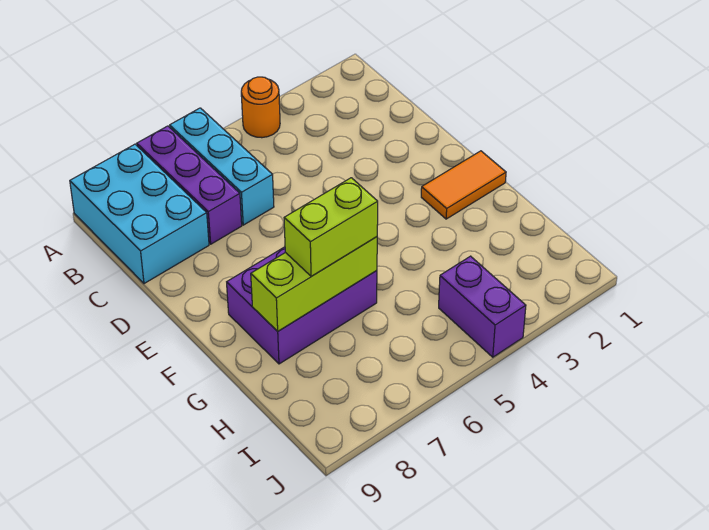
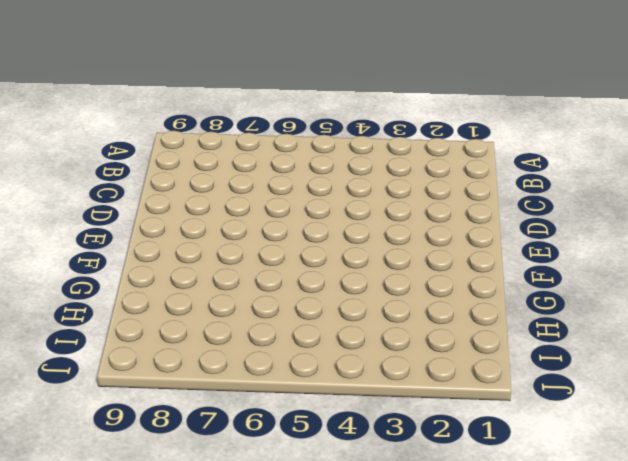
none -> orange 1x1 round brick [241,77,280,138]
none -> cyan 1x3 brick [170,108,274,225]

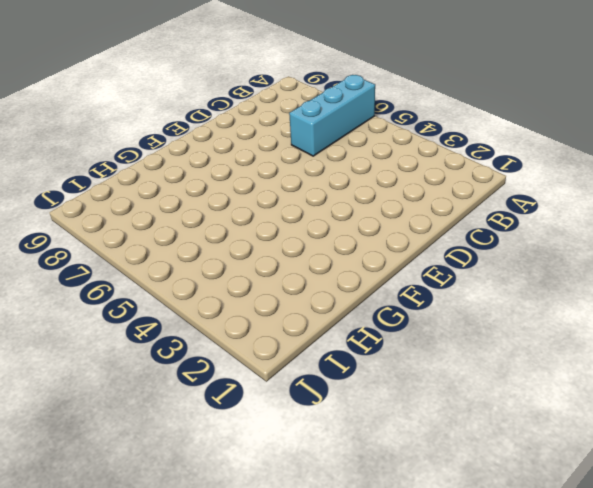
none -> orange 1x1 round brick [241,77,280,138]
none -> purple 1x3 brick [137,126,242,244]

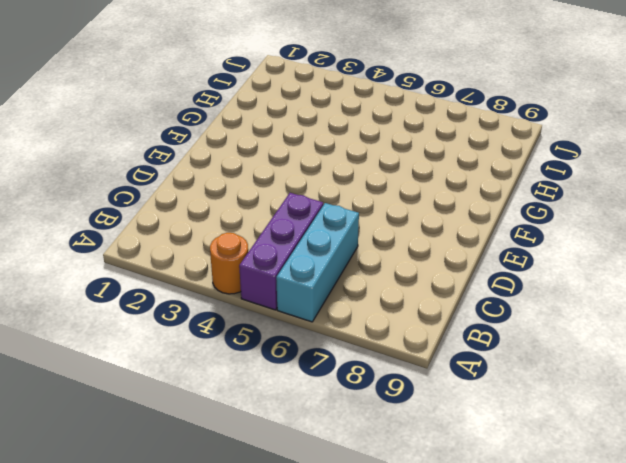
purple 1x3 brick [239,193,323,310] -> purple 1x3 brick moved to [137,126,242,244]
none -> cyan 2x3 brick [70,144,209,284]
none -> orange 1x2 tile [421,151,506,219]

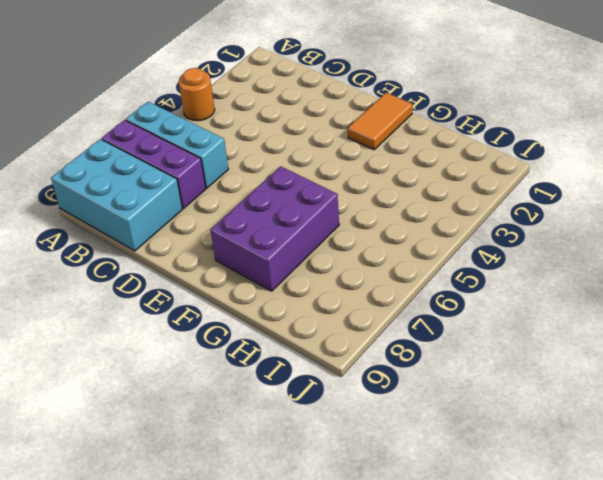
none -> purple 1x2 brick [439,256,526,357]
none -> lime 1x3 brick [251,237,377,331]

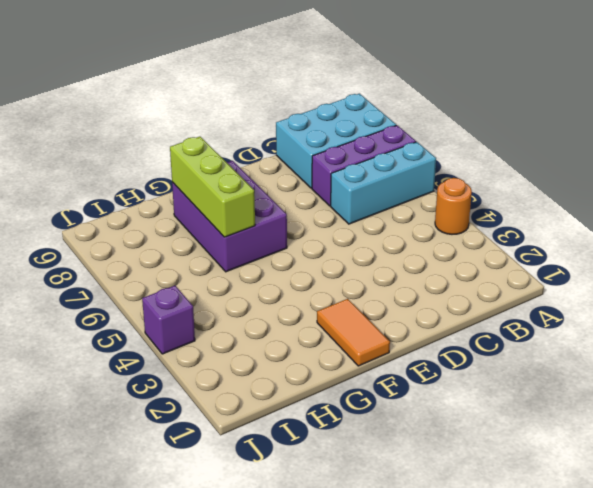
purple 1x1 brick [142,286,195,354] -> purple 1x2 brick [439,256,526,357]
none -> lime 1x2 brick [284,178,378,276]

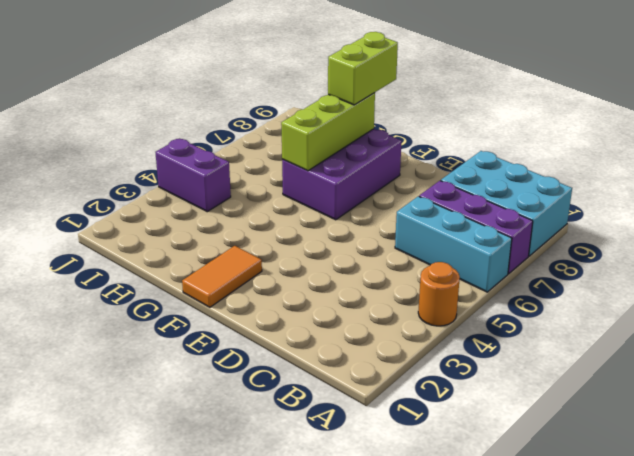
lime 1x2 brick [328,32,398,105] -> lime 1x2 brick moved to [284,178,378,276]

